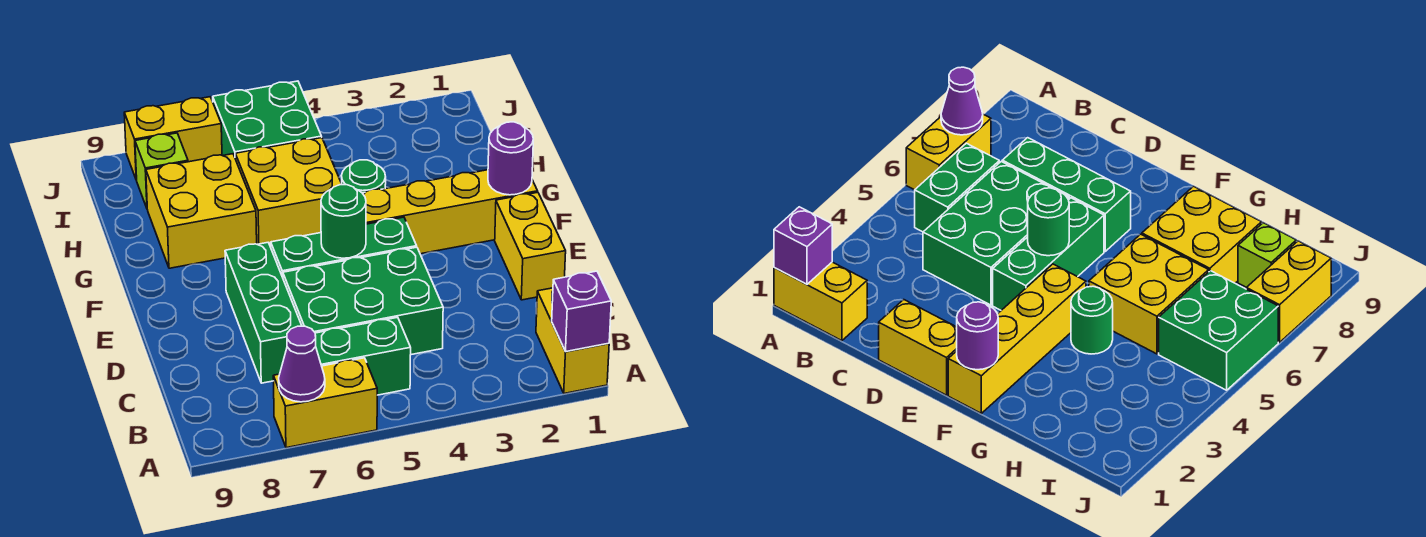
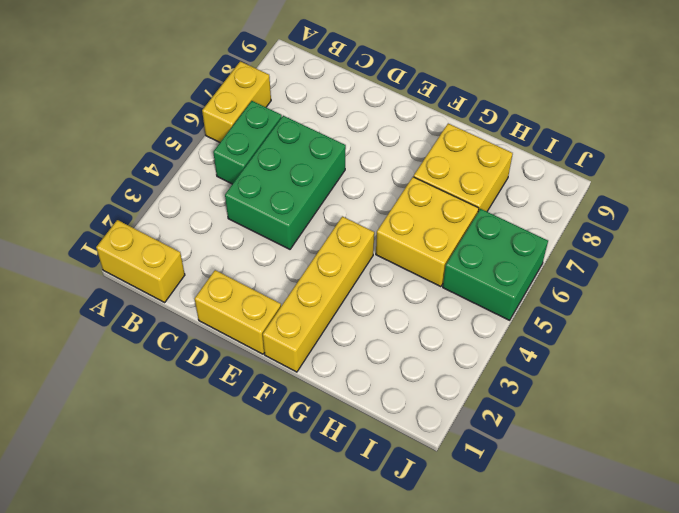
none -> green 1x3 brick [225,243,302,383]
none -> green 1x3 brick [271,217,417,277]
none -> green 1x1 round brick [341,160,386,193]

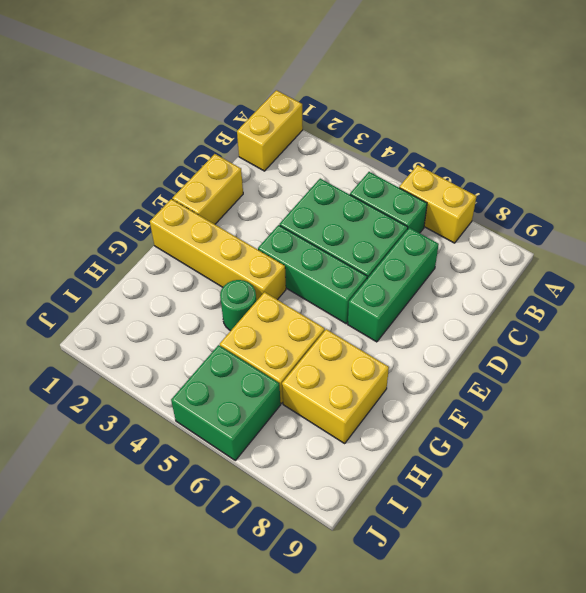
none -> lime 1x1 brick [135,133,188,208]
none -> yellow 1x2 brick [124,97,222,180]
none -> purple 1x1 brick [552,271,611,351]

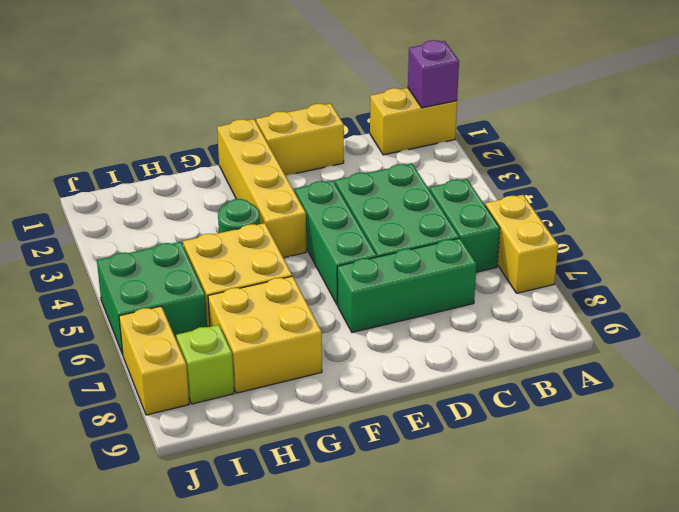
none -> purple 1x1 cone [279,326,325,402]
none -> green 1x1 round brick [321,185,366,258]
none -> purple 1x1 round brick [488,122,533,195]

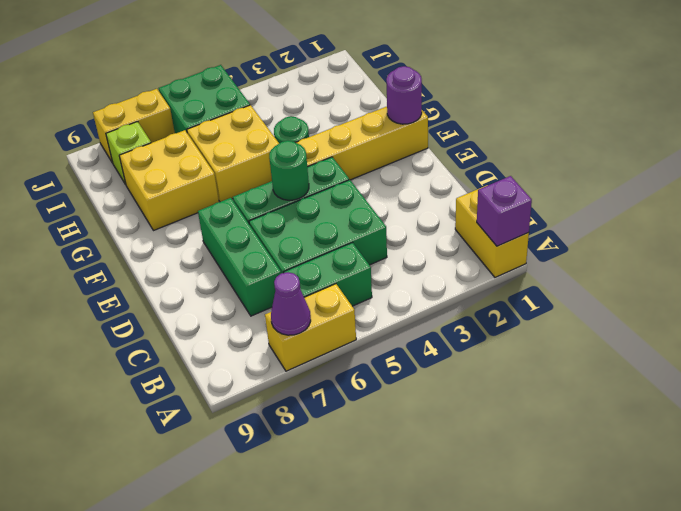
none -> yellow 1x2 brick [495,192,566,300]

